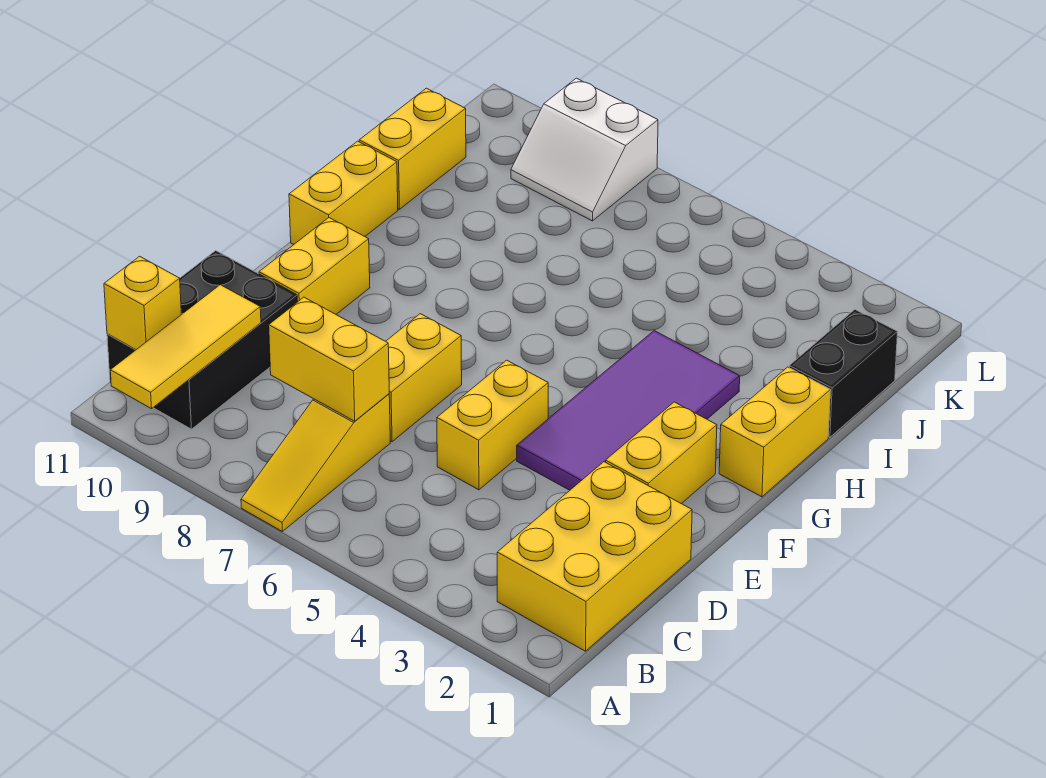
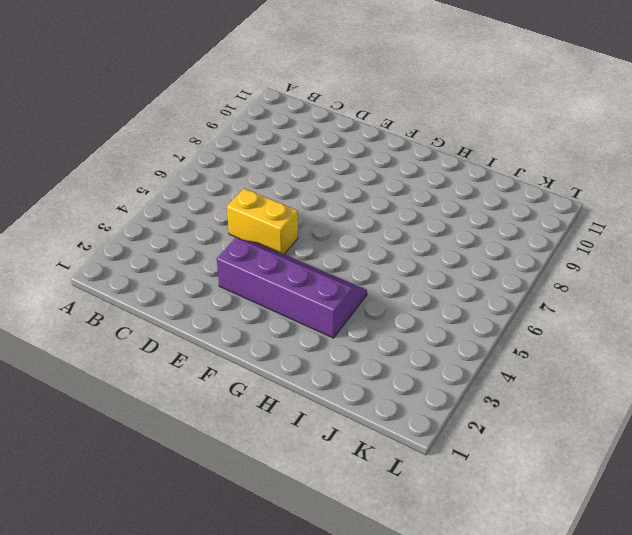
purple 2x4 slope [217,238,367,338] -> purple 2x4 tile [517,331,740,490]
none -> yellow 1x3 slope [241,394,390,531]
none -> yellow 2x3 brick [497,462,692,651]
none -> black 2x3 brick [107,251,298,429]

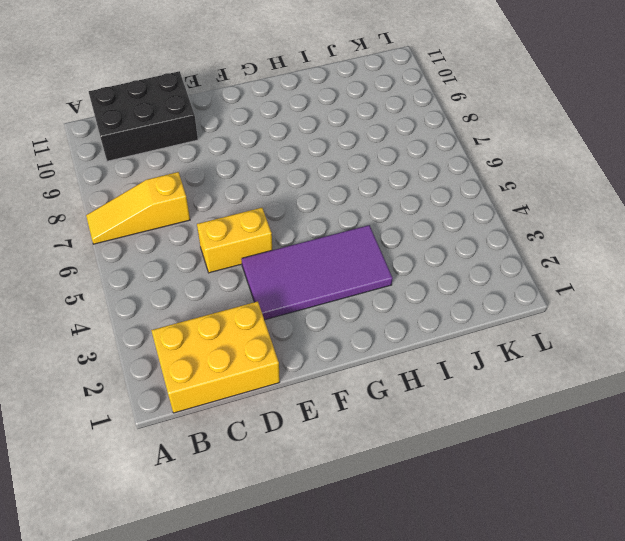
none -> yellow 1x2 brick [386,314,462,442]
none -> yellow 1x2 brick [606,402,717,504]
none -> yellow 1x2 brick [259,218,370,314]

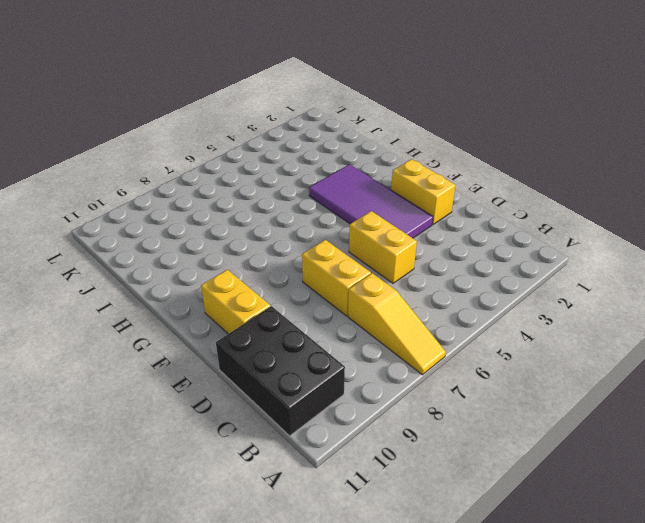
none -> yellow 2x3 brick [497,462,692,651]
none -> yellow 1x2 brick [719,367,831,497]
none -> yellow 1x2 brick [289,141,398,245]

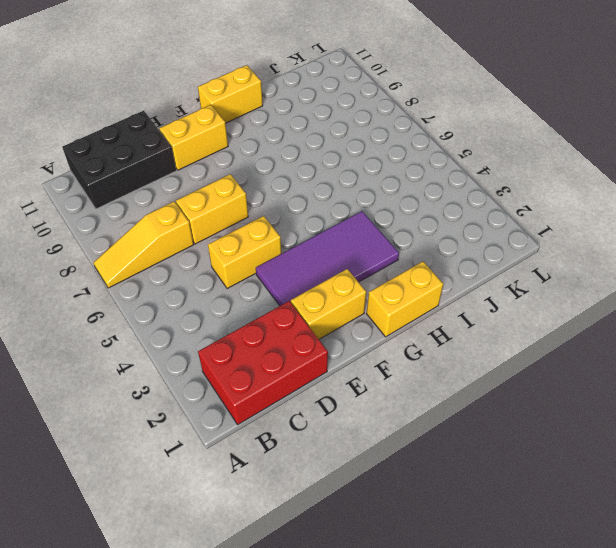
red 2x3 brick [198,301,328,424] -> yellow 2x3 brick [497,462,692,651]
none -> black 1x2 brick [789,310,897,437]
none -> yellow 1x2 brick [359,88,466,209]
none -> white 2x2 slope [511,78,658,221]

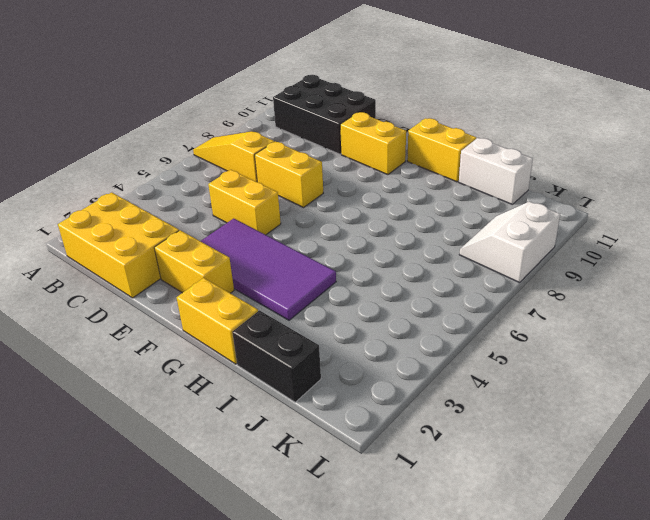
white 1x2 brick [459,138,533,205] -> yellow 1x2 brick [359,88,466,209]
none -> yellow 1x3 tile [110,285,261,409]
none -> yellow 1x1 brick [104,256,181,350]
none -> yellow 1x2 brick [269,297,389,421]

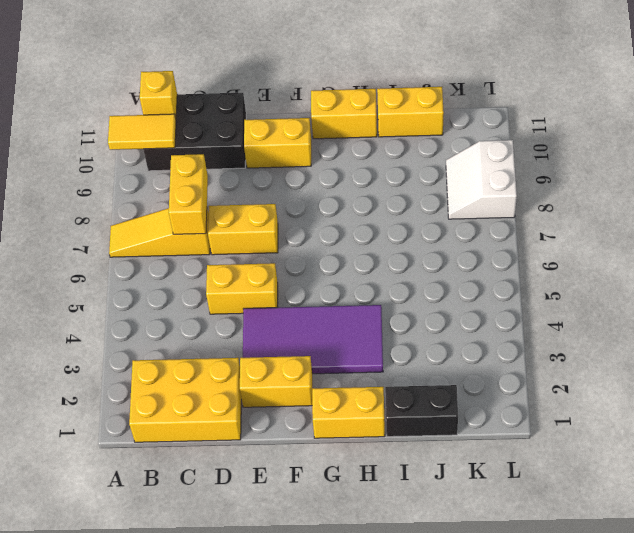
yellow 1x2 tile [108,114,176,150] -> yellow 1x3 tile [110,285,261,409]

